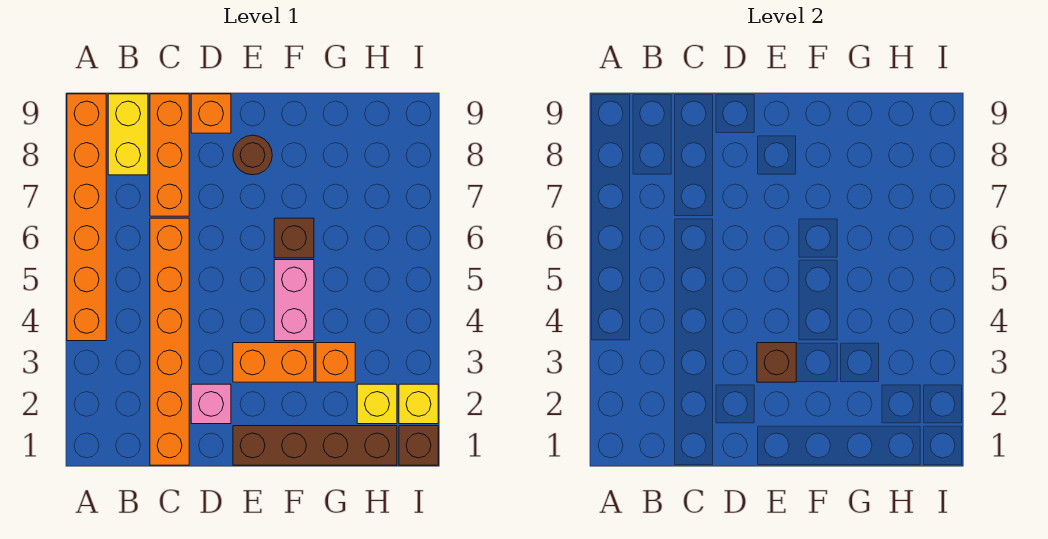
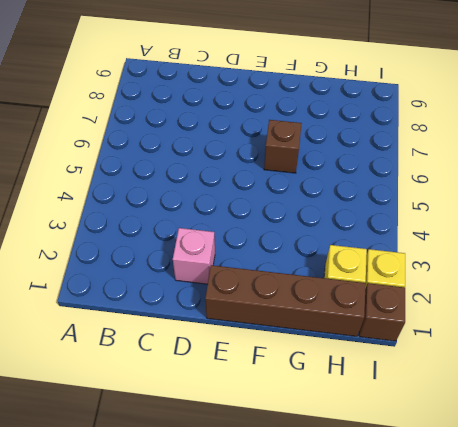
none -> orange 1x6 brick [67,94,106,341]
none -> yellow 1x2 brick [108,94,148,175]
none -> orange 1x6 brick [150,218,189,465]

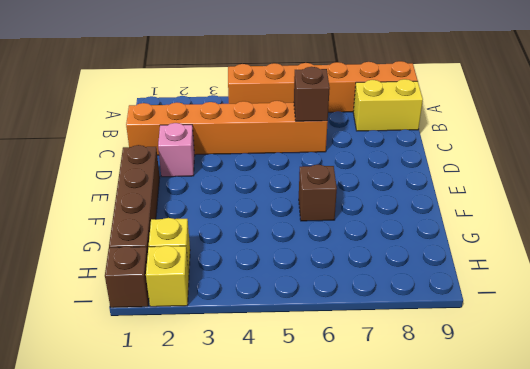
brown 1x1 brick [294,67,330,121] -> brown 1x1 brick moved to [757,343,796,382]
none -> orange 1x3 brick [150,94,189,216]
none -> orange 1x1 brick [191,94,231,133]
none -> orange 1x2 brick [233,343,314,382]

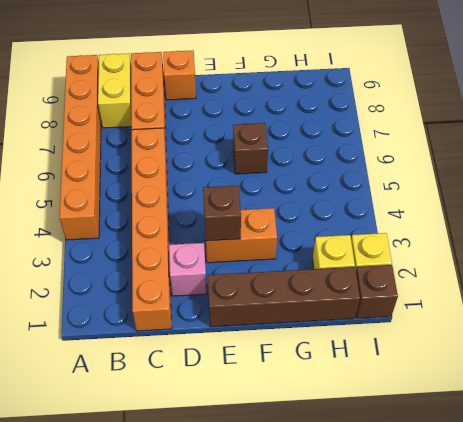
none -> brown 1x1 round brick [233,135,272,175]
none -> pink 1x2 brick [274,260,314,341]
none -> orange 1x1 brick [316,343,355,382]

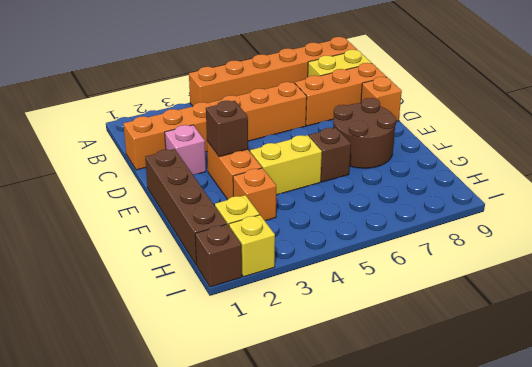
brown 2x2 round brick [333,98,396,168] -> brown 1x1 round brick [233,135,272,175]
yellow 1x2 brick [250,135,322,195] -> pink 1x2 brick [274,260,314,341]

